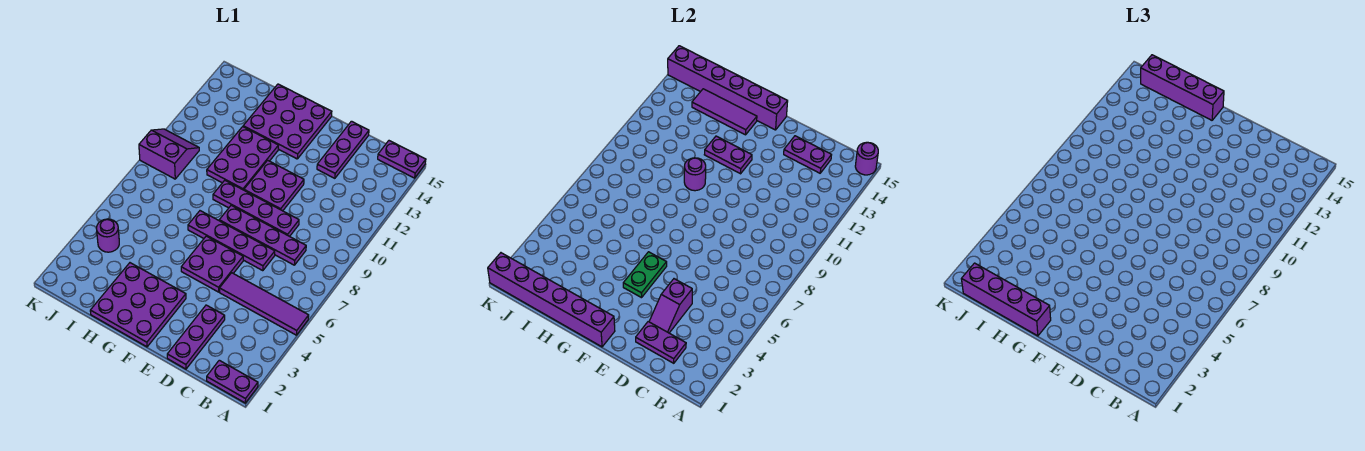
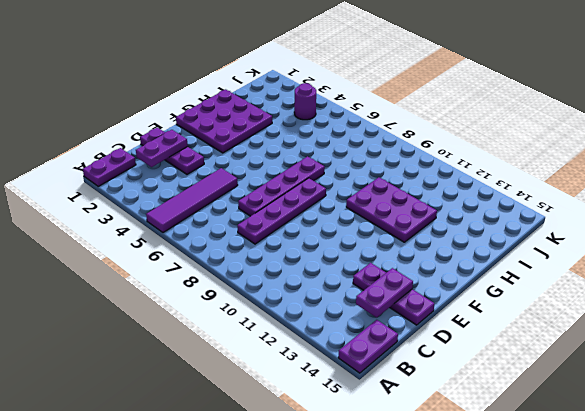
none -> purple 1x4 plate [213,180,299,236]
none -> purple 2x2 plate [181,236,243,292]
none -> purple 2x2 plate [244,160,304,211]

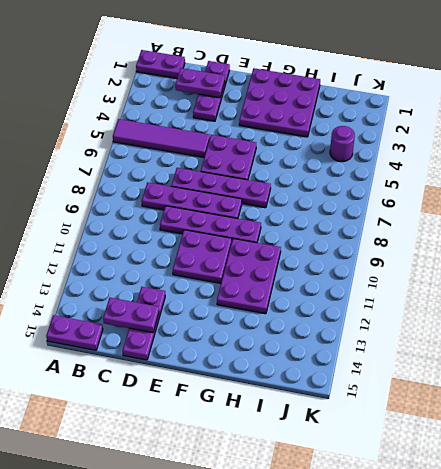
none -> purple 3x3 plate [243,84,332,159]
none -> purple 2x2 slope [139,129,199,179]
none -> purple 1x1 round brick [855,142,878,175]

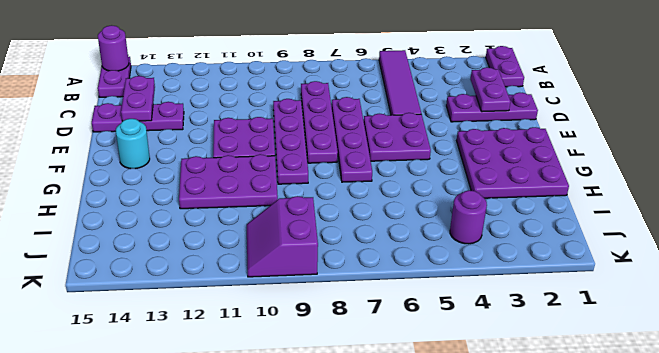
cyan 1x1 round brick [116,119,150,169] -> purple 3x3 plate [243,84,332,159]
none -> purple 1x2 slope [649,279,692,333]
none -> purple 1x6 brick [488,253,615,347]
none -> green 1x2 plate [623,252,667,298]

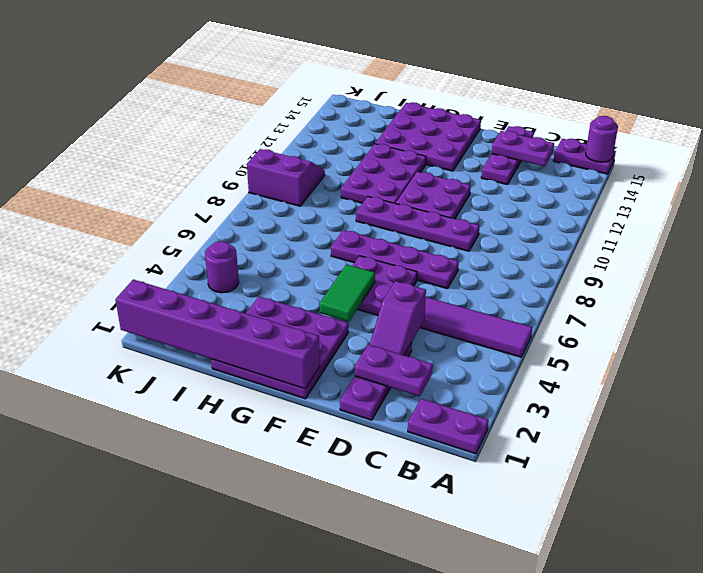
green 1x2 tile [319,265,375,322] -> green 1x2 plate [623,252,667,298]
none -> purple 1x4 plate [219,205,306,265]
none -> purple 1x2 plate [704,136,752,174]
none -> purple 1x6 brick [668,46,788,130]

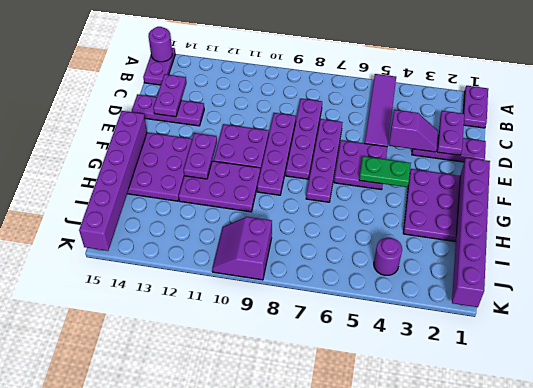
none -> purple 1x1 round brick [684,158,706,191]
none -> purple 1x3 tile [692,89,757,135]
none -> purple 1x4 brick [962,263,1051,336]

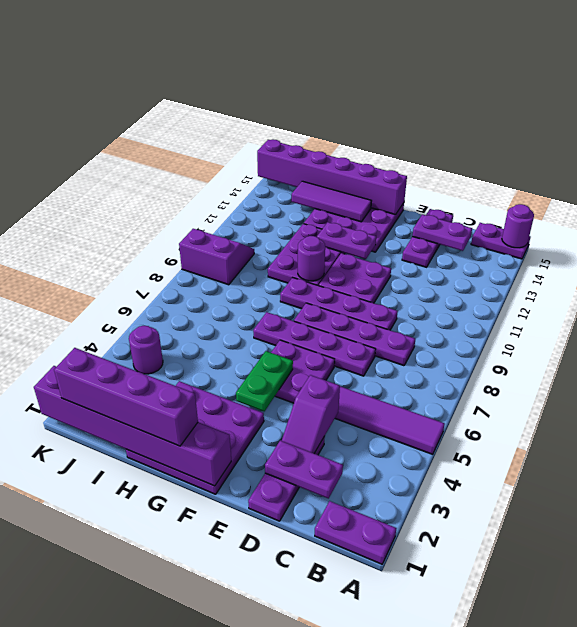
none -> purple 1x4 brick [1141,55,1224,120]

